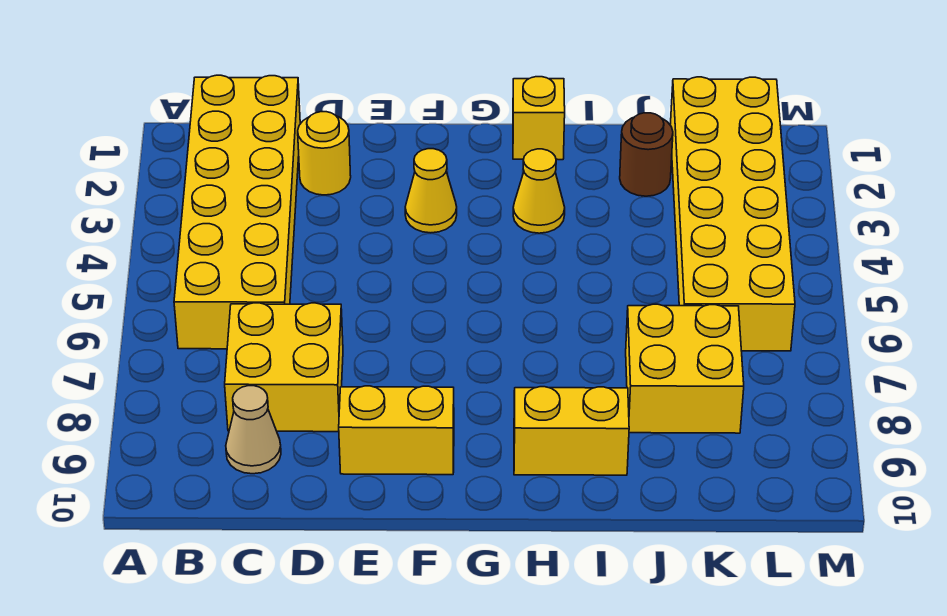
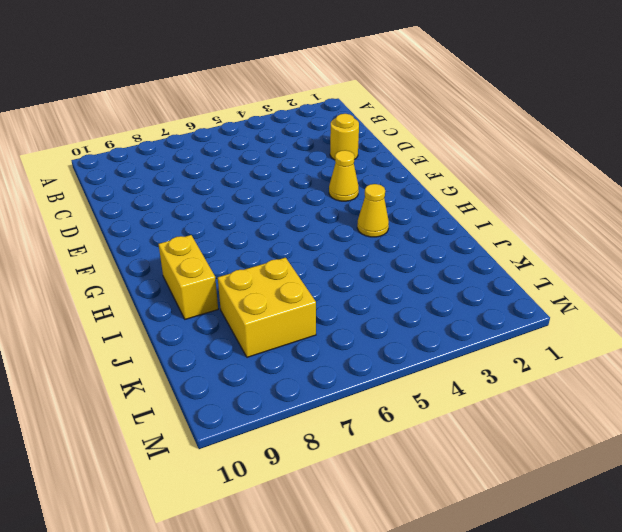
none -> yellow 2x6 brick [174,75,300,349]
none -> yellow 2x2 brick [225,303,343,432]
none -> tan 1x1 cone [226,386,281,474]

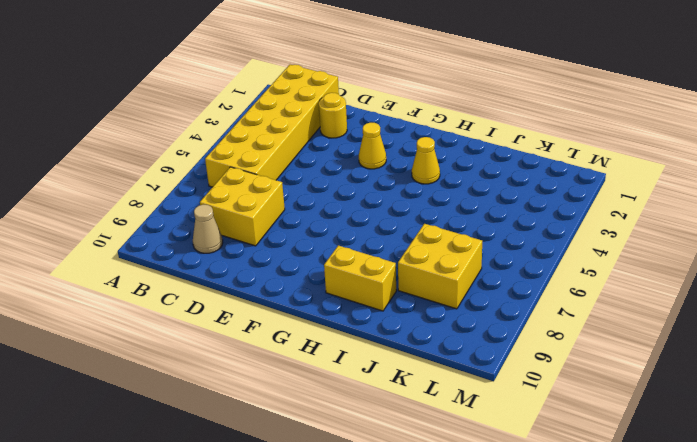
none -> yellow 1x2 brick [339,386,454,475]
none -> yellow 1x1 brick [513,77,565,160]
none -> brown 1x1 round brick [620,113,673,196]

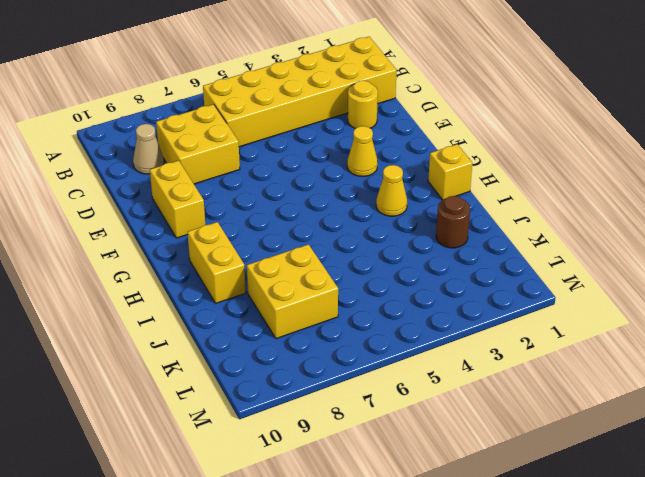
none -> yellow 2x6 brick [670,77,795,351]

